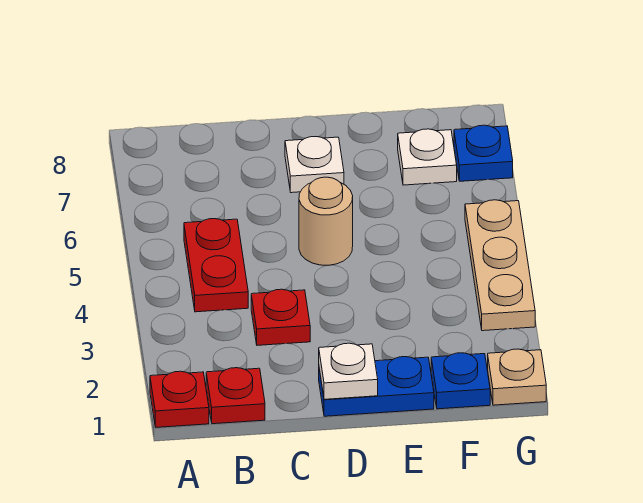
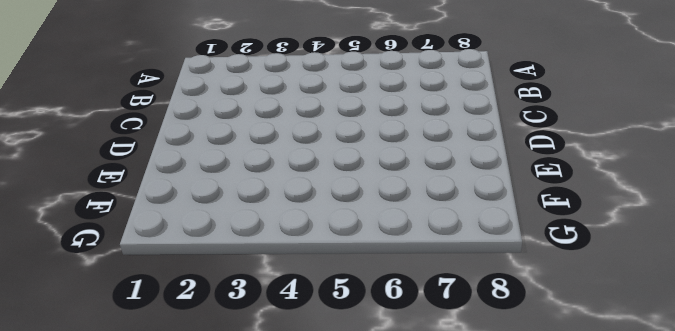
none -> red 1x1 plate [150,371,209,427]
none -> red 1x1 plate [206,368,265,424]
none -> red 1x2 plate [184,219,248,312]

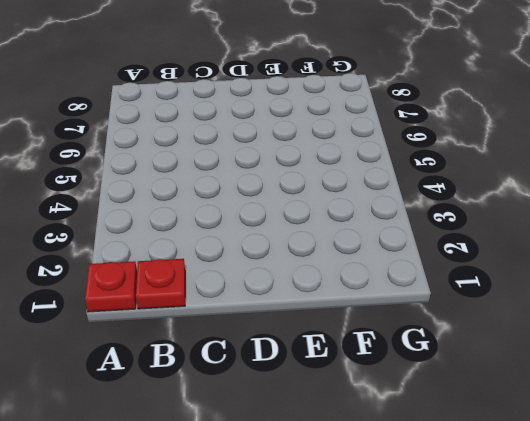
none -> red 1x2 plate [184,219,248,312]
none -> red 1x1 plate [251,289,310,345]
none -> blue 1x2 plate [319,357,434,416]

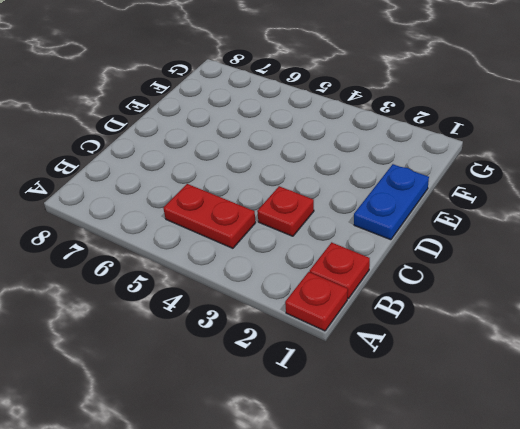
none -> tan 1x1 round brick [299,177,353,265]
none -> white 1x1 plate [285,137,344,193]
none -> blue 1x1 plate [431,353,490,409]

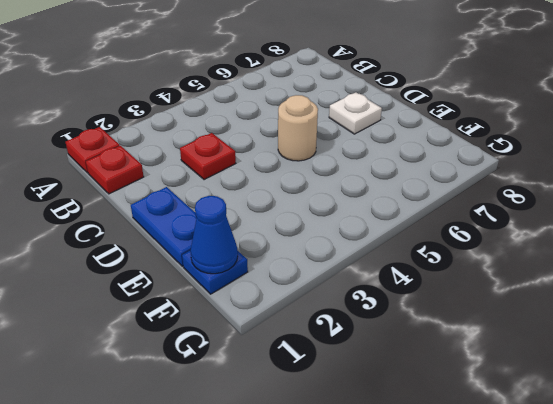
blue 1x1 cone [190,196,238,274] -> none
none -> red 1x2 plate [184,219,248,312]
none -> white 1x1 plate [398,129,457,185]
none -> tan 1x1 plate [488,349,546,405]

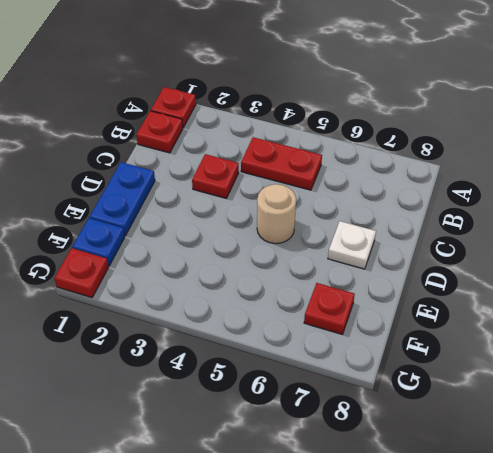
red 1x1 plate [304,283,355,334] -> white 1x1 plate [398,129,457,185]
red 1x1 plate [54,248,108,298] -> tan 1x1 plate [488,349,546,405]
none -> tan 1x3 plate [465,200,535,331]
none -> blue 1x1 plate [454,125,513,181]
none -> white 1x1 plate [319,343,378,399]

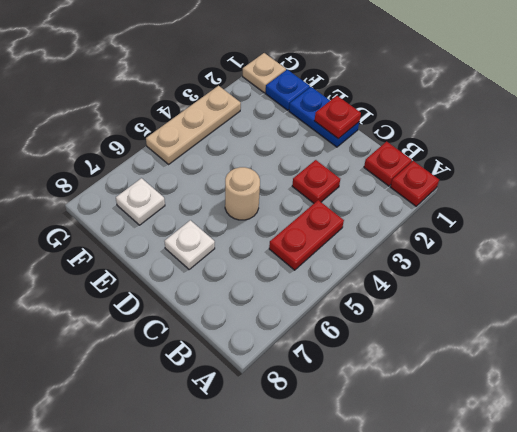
red 1x1 plate [314,96,361,139] -> white 1x1 plate [319,343,378,399]
none -> blue 1x1 plate [454,125,513,181]

